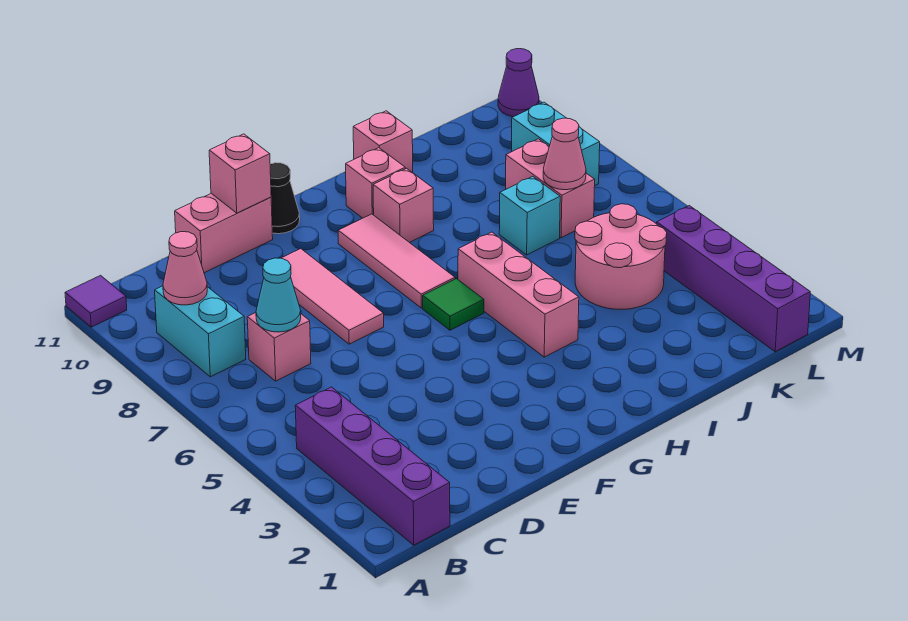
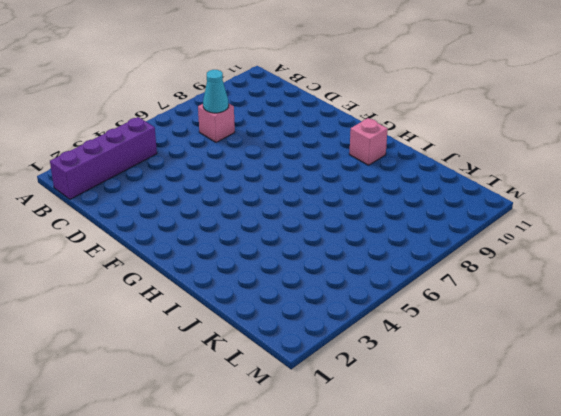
none -> purple 1x1 tile [65,275,127,327]
none -> cyan 1x2 brick [155,286,246,377]
none -> pink 1x2 brick [175,193,273,273]

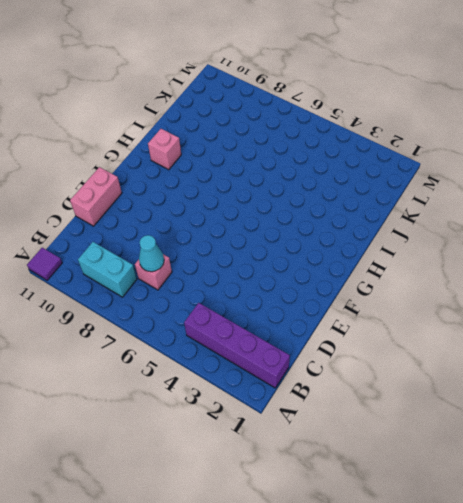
none -> pink 1x3 tile [281,249,384,344]
none -> black 1x1 cone [270,163,300,234]
none -> green 1x1 tile [423,279,484,330]

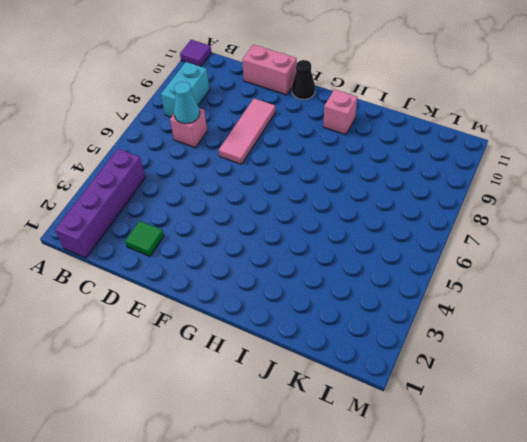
green 1x1 tile [125,221,164,256] -> green 1x1 tile moved to [423,279,484,330]
none -> pink 1x3 tile [338,214,455,308]
none -> pink 1x3 brick [458,232,579,357]
none -> pink 1x1 brick [373,168,434,243]

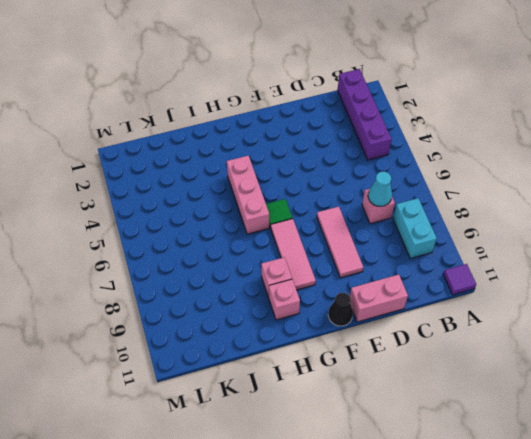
none -> pink 1x1 brick [353,111,413,172]
none -> pink 2x2 round brick [575,204,667,309]
none -> cyan 1x1 brick [499,176,560,255]

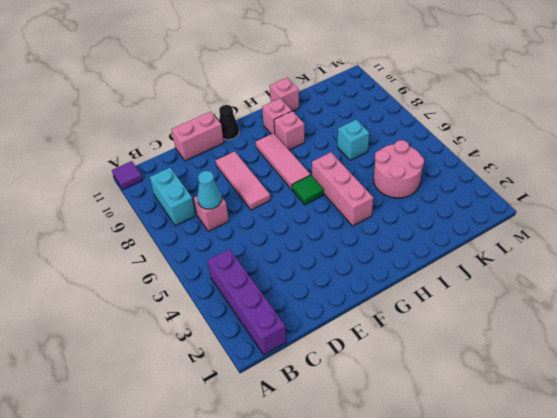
none -> pink 1x2 brick [506,139,595,238]
none -> purple 1x4 brick [657,206,810,352]
none -> cyan 1x2 brick [511,102,600,185]

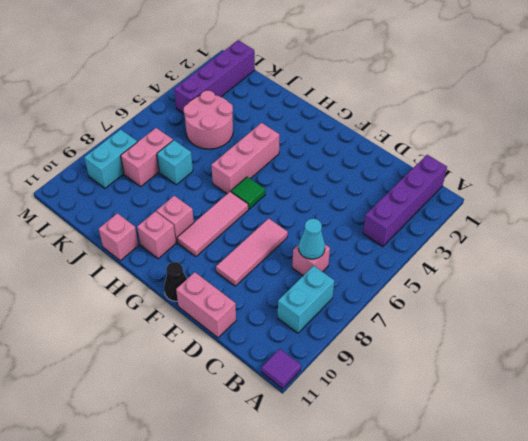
none -> purple 1x1 cone [498,49,539,117]
none -> pink 1x1 cone [163,232,207,305]
none -> pink 1x1 brick [209,134,271,213]

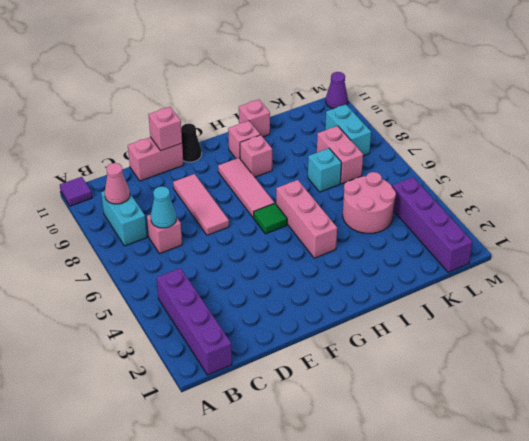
none -> pink 1x1 cone [543,118,586,190]

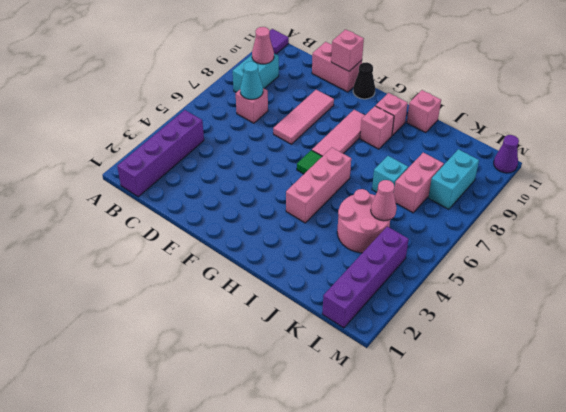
pink 1x1 cone [371,180,397,221] -> pink 1x1 cone moved to [543,118,586,190]

